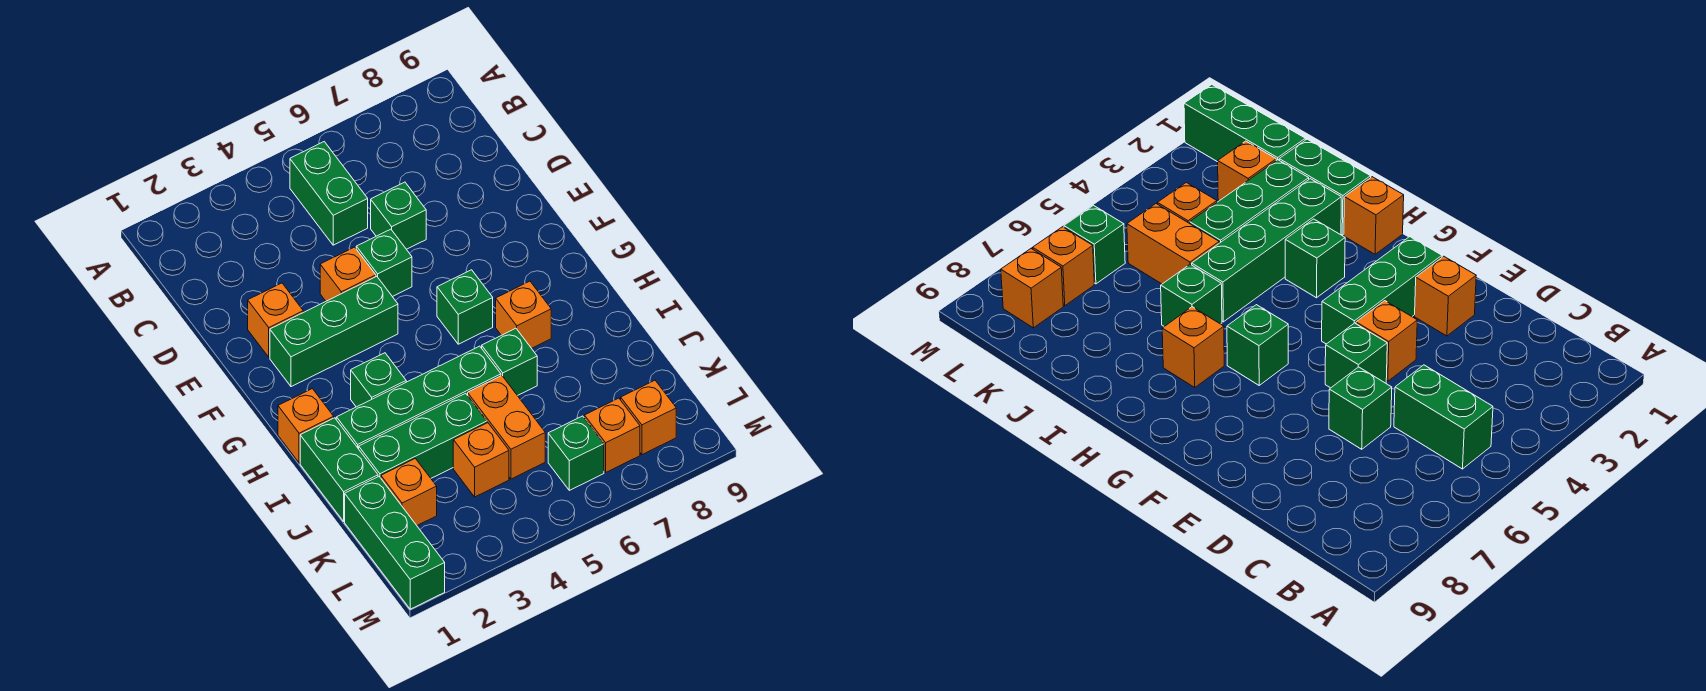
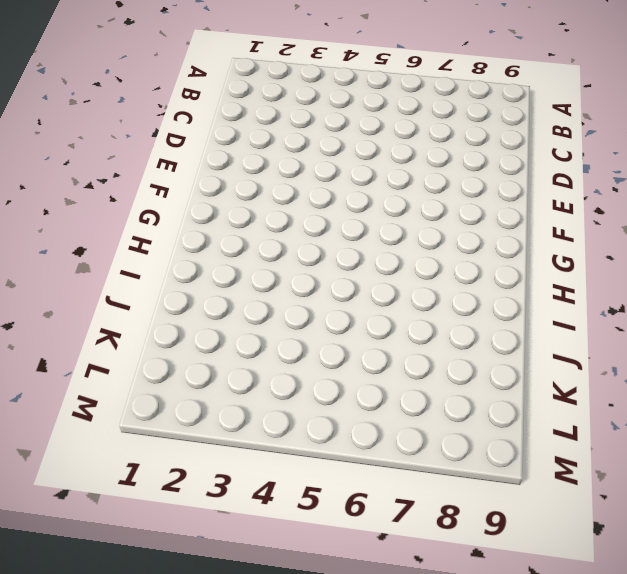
none -> green 1x2 brick [290,142,368,245]
none -> green 1x1 brick [371,182,426,249]
none -> orange 1x1 brick [248,283,303,357]

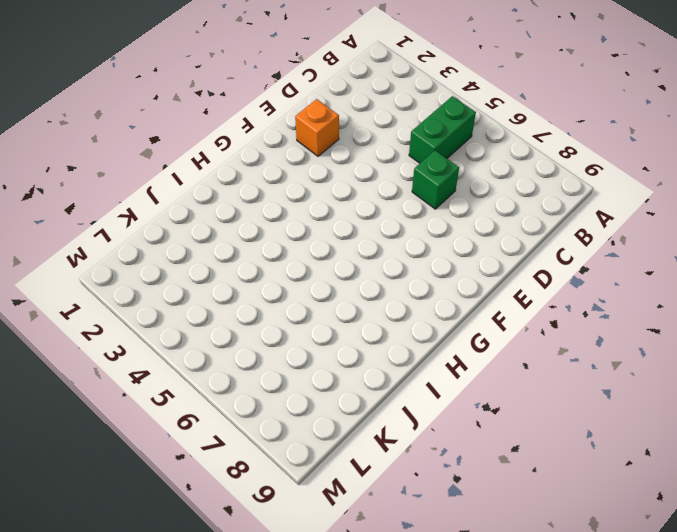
none -> orange 1x1 brick [320,247,376,301]
none -> green 1x1 brick [356,229,412,297]
none -> green 1x3 brick [270,276,398,387]

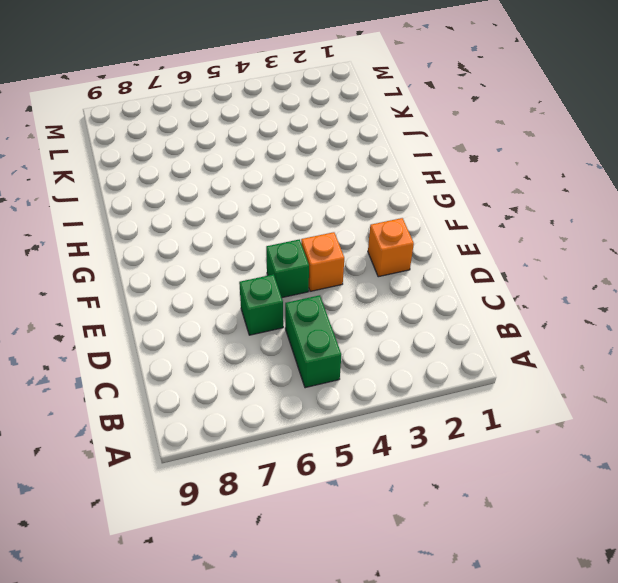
none -> green 1x3 brick [270,276,398,387]
none -> green 1x1 brick [437,270,493,344]
none -> orange 1x1 brick [278,389,334,463]

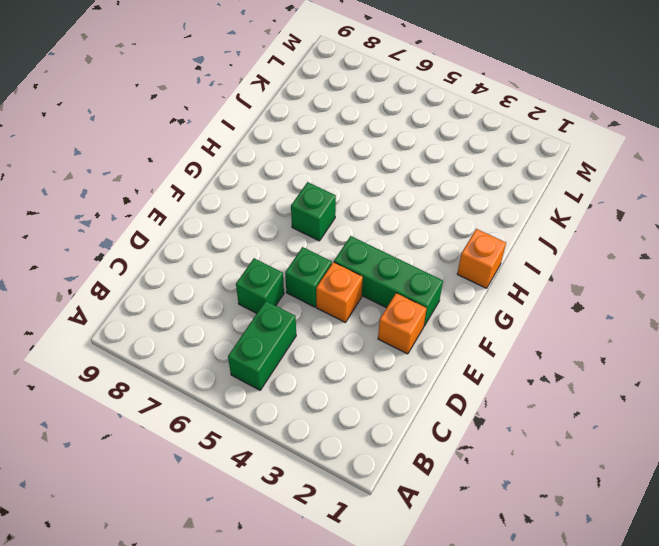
none -> green 1x1 brick [351,353,406,407]
none -> orange 1x1 brick [496,281,551,348]
none -> green 1x2 brick [300,418,378,521]

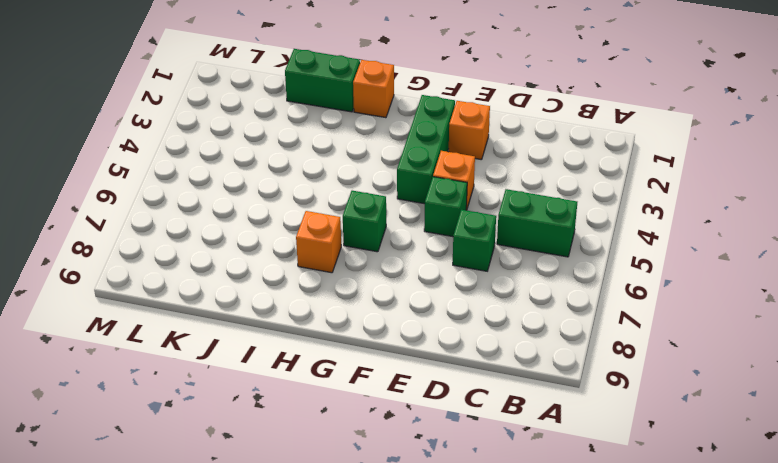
none -> green 1x1 brick [351,353,406,407]
none -> green 1x4 brick [336,346,501,449]
none -> green 1x1 brick [482,328,537,396]

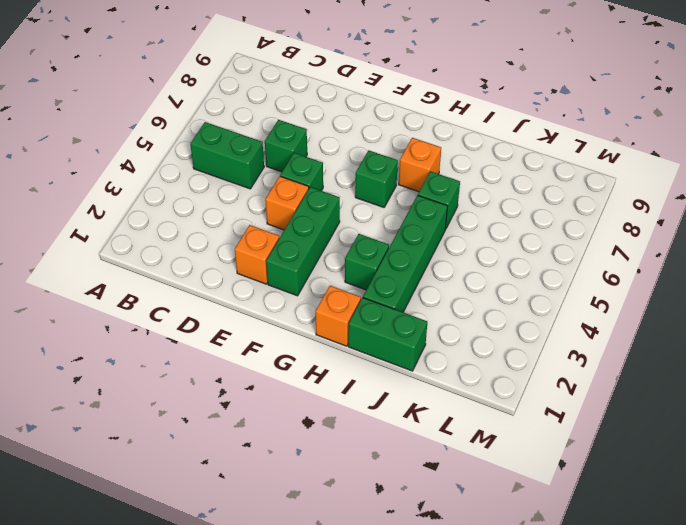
none -> green 1x3 brick [359,393,487,478]
none -> orange 1x2 brick [468,376,545,479]
none -> green 1x3 brick [345,477,445,609]

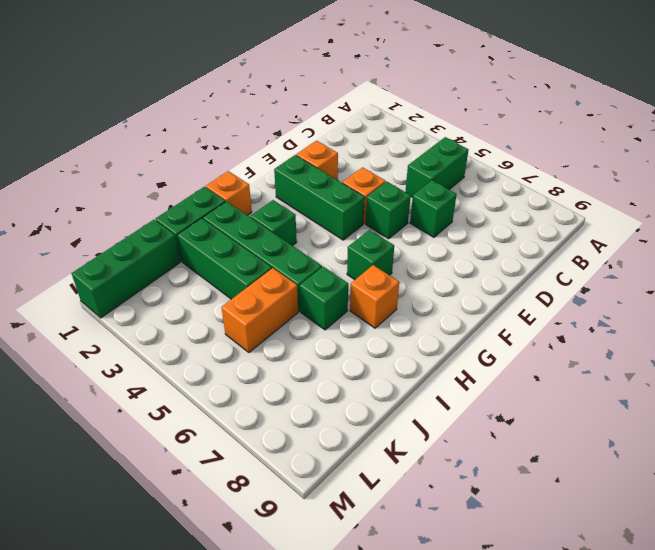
none -> orange 1x1 brick [381,458,437,525]
none -> orange 1x1 brick [453,423,509,497]
none -> green 1x1 brick [548,416,604,490]

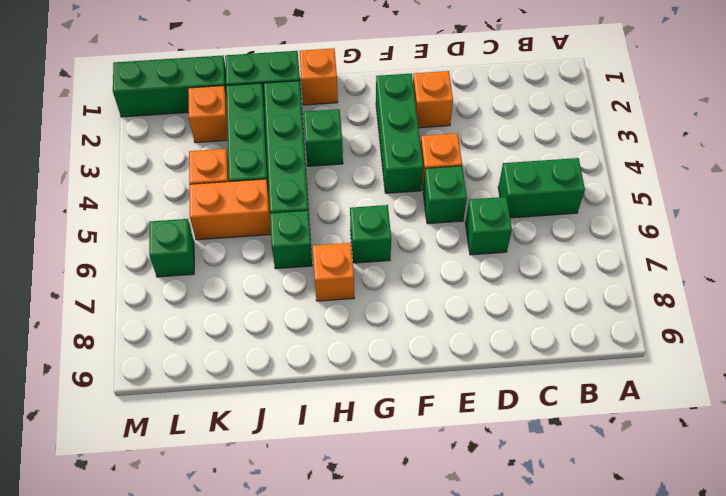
none -> orange 1x1 brick [584,398,640,472]
none -> orange 1x1 brick [621,380,676,455]

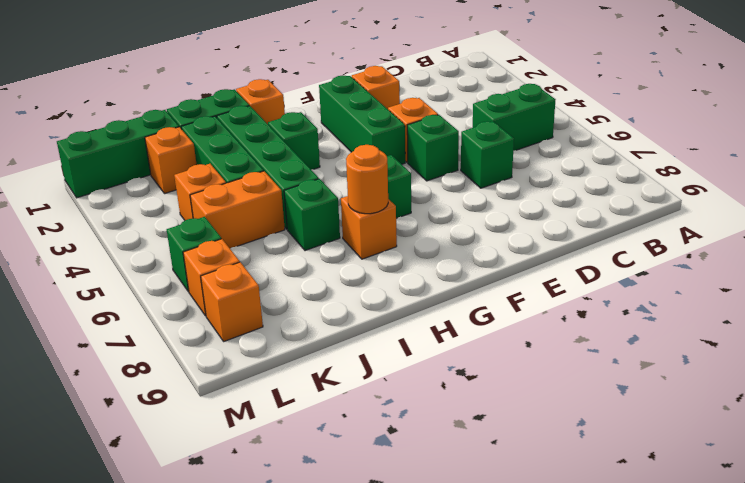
orange 1x1 round brick [346,145,388,214] -> none

